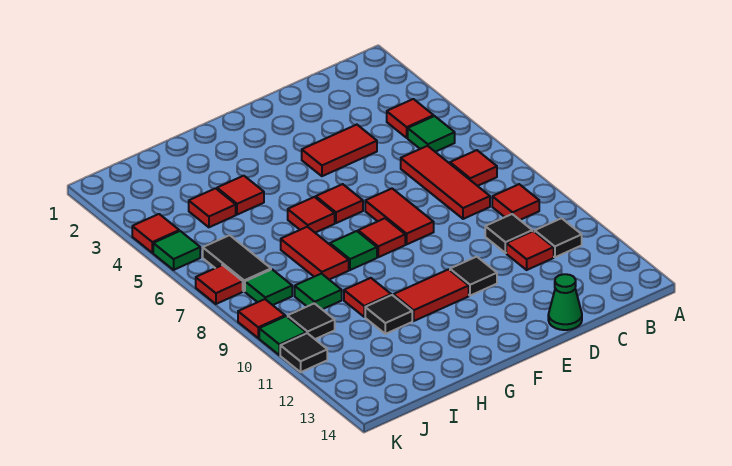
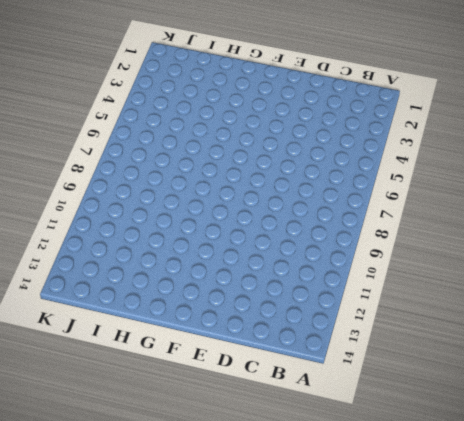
none -> red 1x1 tile [387,99,434,138]
none -> green 1x1 tile [408,116,455,152]
none -> red 1x1 tile [450,150,497,186]
none -> red 1x1 tile [492,184,539,220]

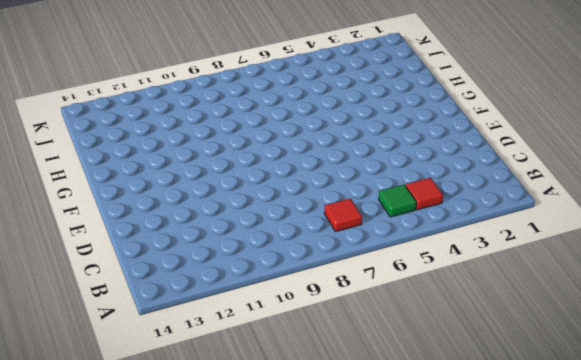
none -> red 1x1 tile [492,184,539,220]
none -> black 1x1 tile [535,218,582,257]
none -> red 1x3 tile [401,146,490,219]
none -> black 1x1 tile [485,214,532,253]

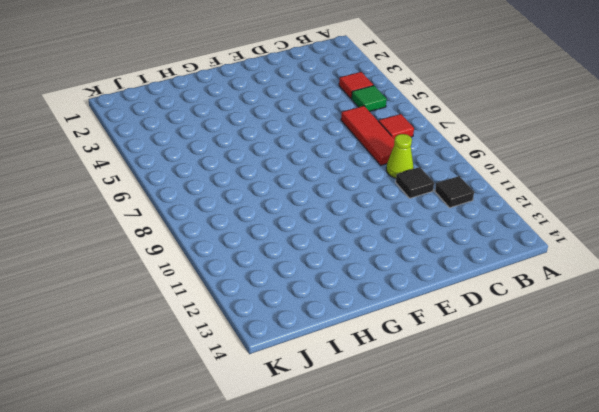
lime 1x1 cone [386,134,414,178] -> none
none -> red 1x1 tile [492,184,539,220]
none -> red 1x1 tile [506,231,554,270]
none -> red 1x2 tile [302,125,377,176]
none -> green 1x1 cone [548,274,582,330]

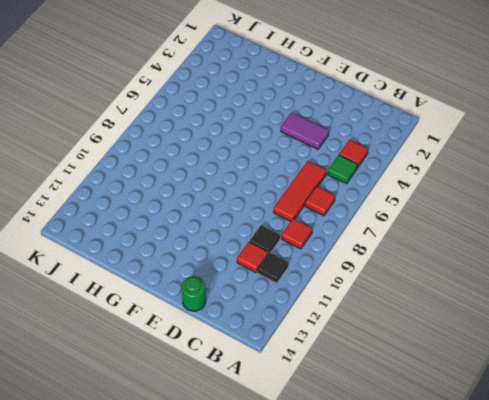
purple 1x2 tile [281,112,329,149] -> red 1x2 tile [302,125,377,176]
green 1x1 round brick [182,276,206,311] -> green 1x1 cone [548,274,582,330]
none -> red 1x2 tile [365,189,434,244]
none -> black 1x1 tile [450,257,497,296]
none -> red 1x1 tile [316,184,363,223]
none -> red 1x1 tile [358,218,405,257]

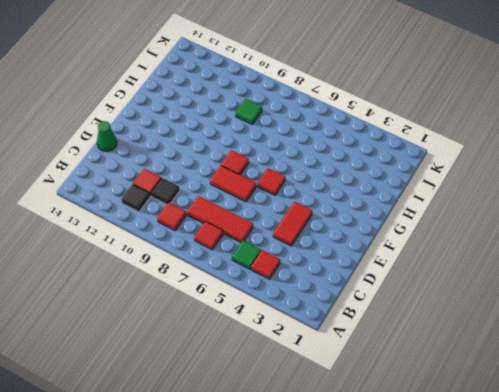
none -> black 1x1 tile [450,257,497,296]
none -> red 1x2 tile [393,269,469,321]
none -> red 1x1 tile [288,197,335,233]
none -> green 1x1 tile [330,231,377,270]

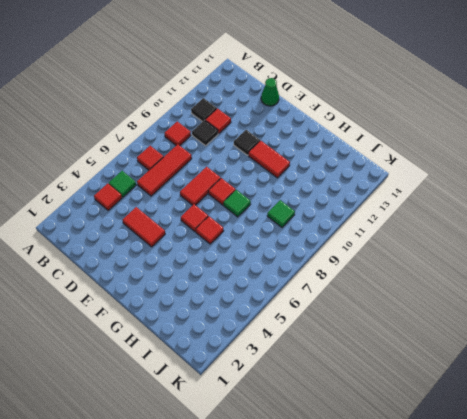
none -> red 1x1 tile [217,176,264,215]
none -> red 1x2 tile [281,227,349,280]
none -> red 1x1 tile [344,278,391,317]
none -> black 1x1 tile [365,295,412,334]

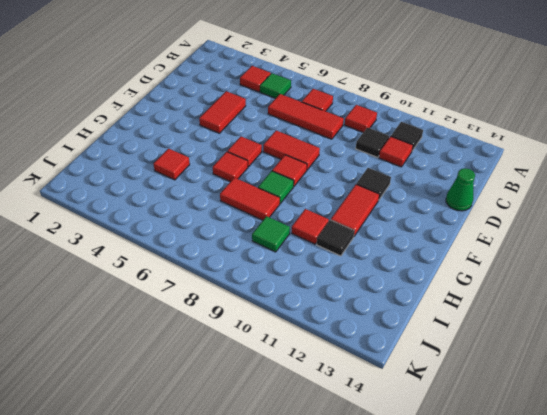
none -> red 1x1 tile [189,188,236,227]
none -> black 1x2 tile [203,235,271,291]
none -> green 1x1 tile [245,269,292,305]
none -> black 1x1 tile [288,303,335,339]

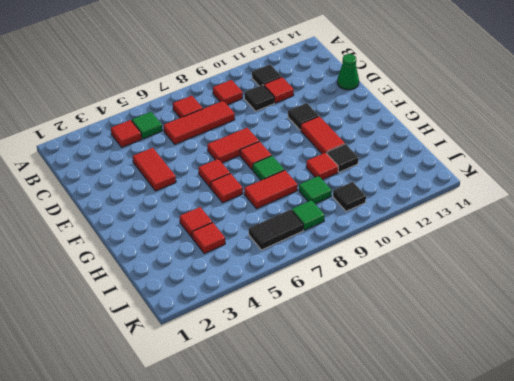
none -> red 1x1 tile [132,214,179,253]
none -> green 1x1 tile [153,231,200,270]
none -> red 1x1 tile [196,265,243,304]
none -> red 1x1 tile [238,299,285,338]

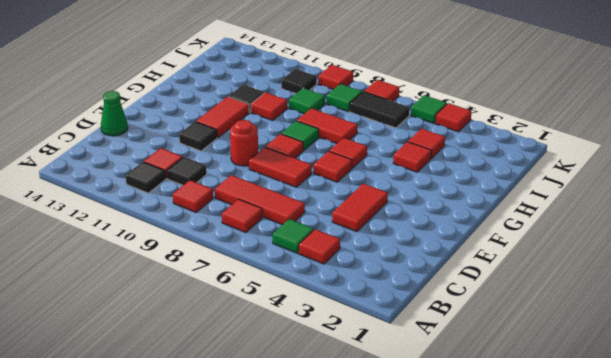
red 1x1 round brick [230,120,258,166] -> none
none -> green 1x1 tile [259,316,306,355]
none -> black 1x1 tile [280,333,327,372]

